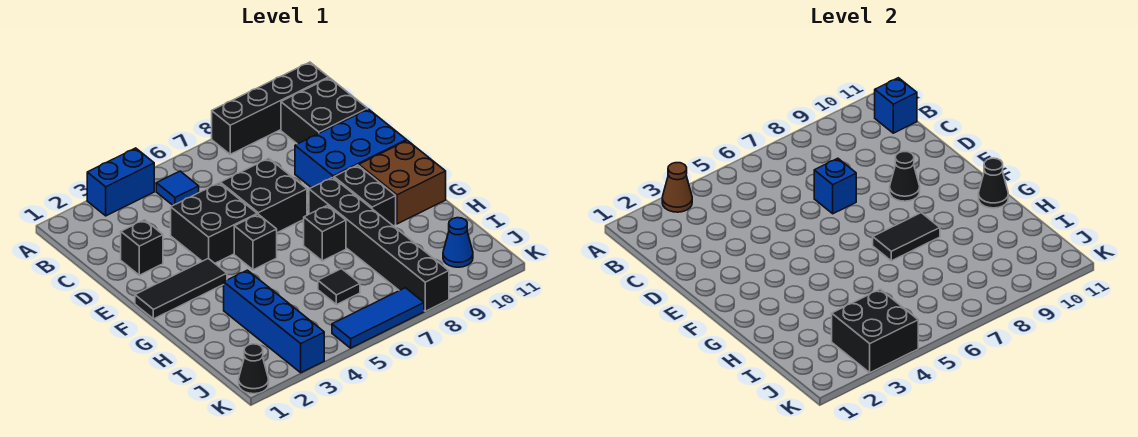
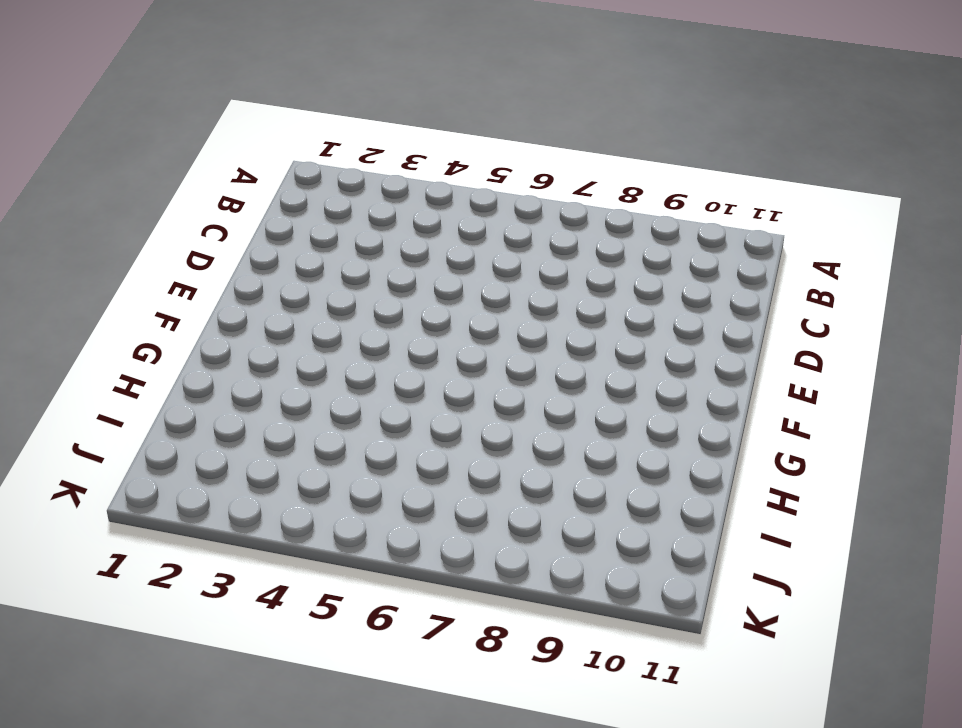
none -> blue 1x2 brick [87,148,154,216]
none -> black 1x4 brick [212,62,329,154]
none -> blue 1x1 tile [156,171,199,205]

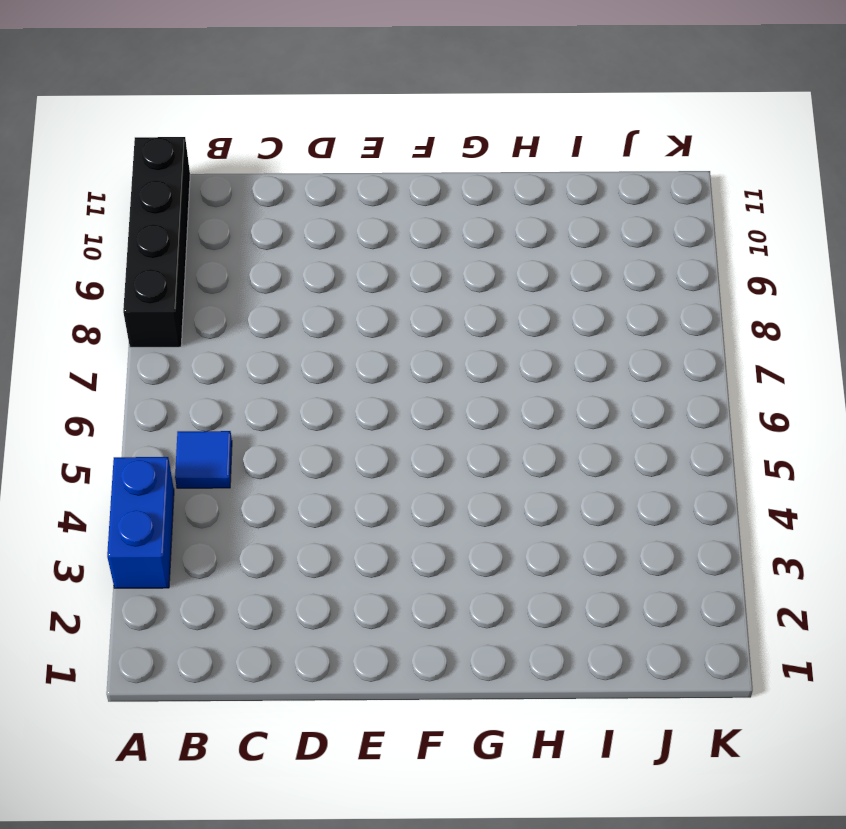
none -> black 2x2 brick [281,78,368,144]
none -> black 1x1 brick [121,220,163,275]
none -> black 2x2 brick [171,183,257,263]

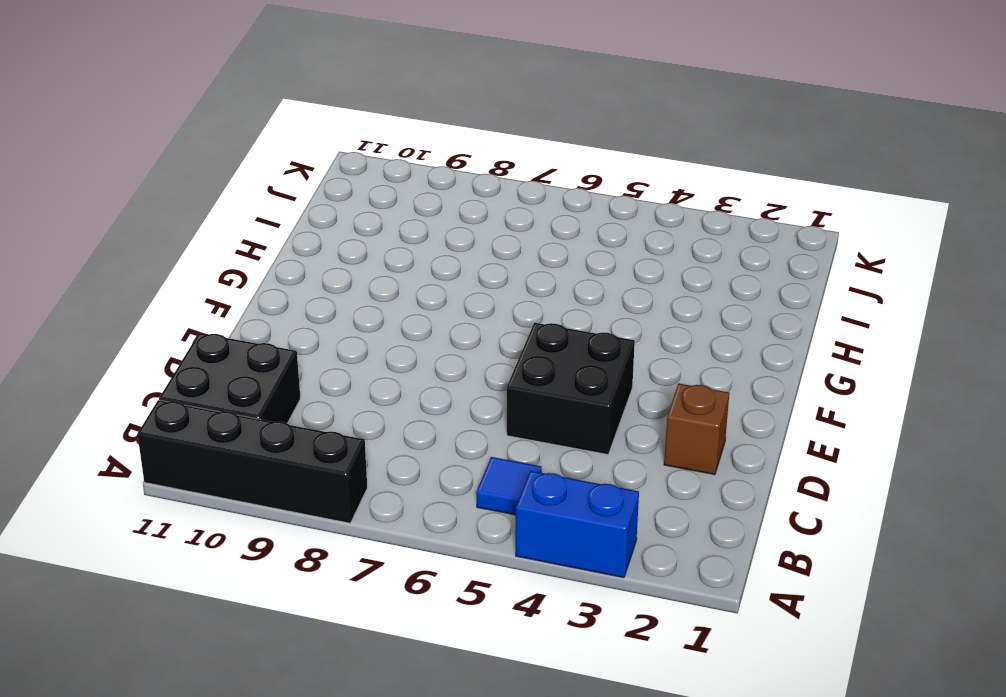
brown 1x1 brick [664,383,729,475] -> black 1x1 brick [121,220,163,275]
none -> black 2x2 brick [220,158,307,233]
none -> blue 2x3 brick [295,109,407,188]
none -> black 1x3 tile [135,258,227,319]

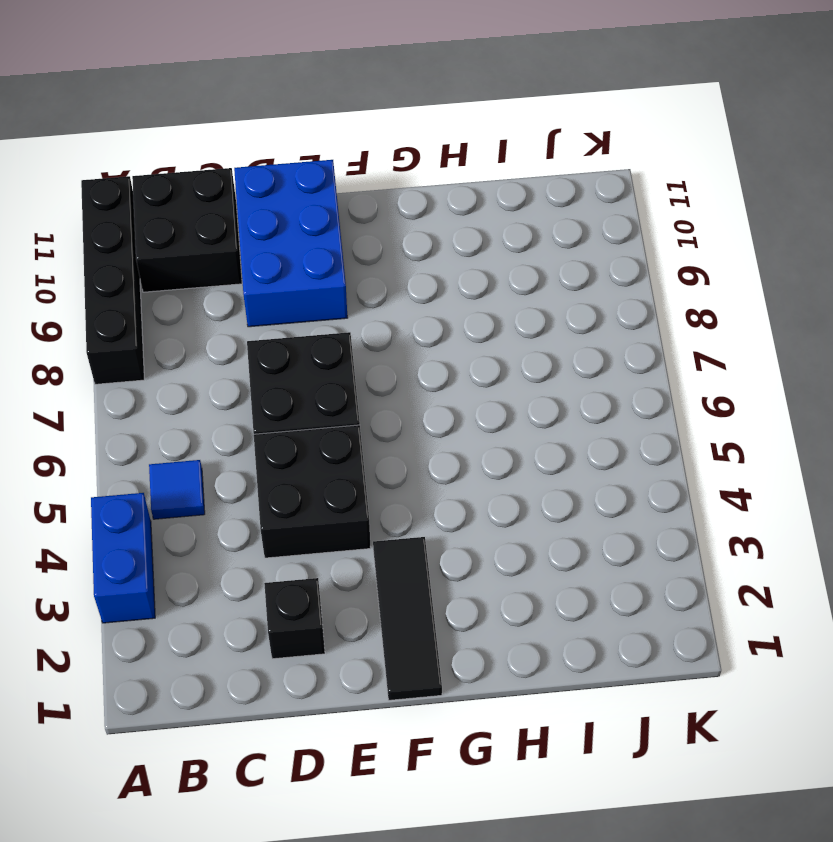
none -> black 1x1 brick [234,214,277,270]
none -> black 1x6 brick [309,177,449,311]
none -> black 1x2 brick [334,165,396,226]

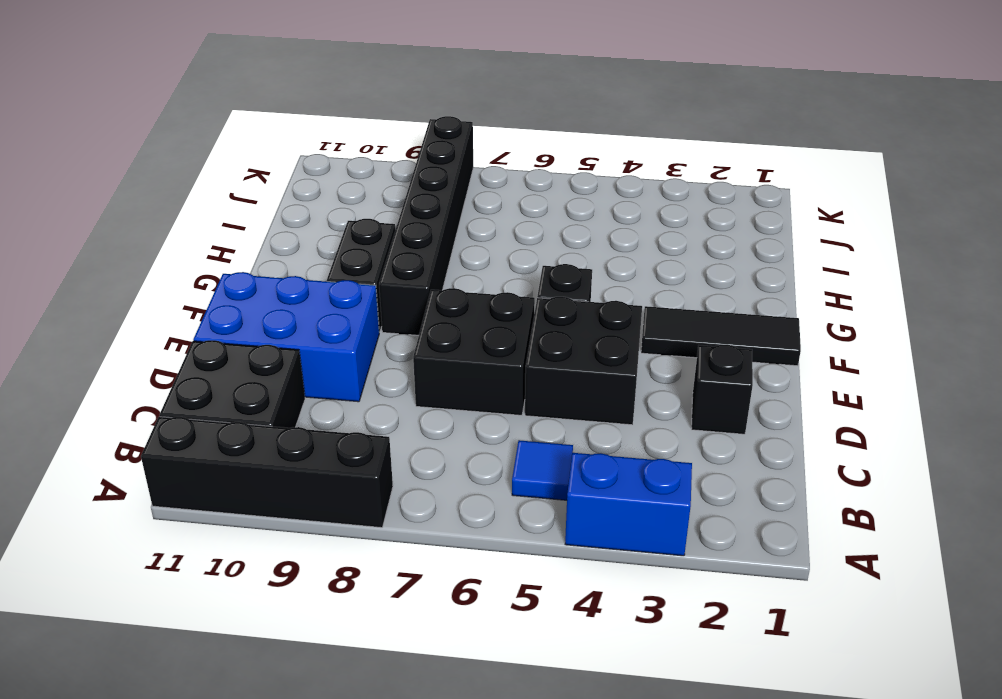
none -> brown 2x2 brick [359,141,446,224]
none -> black 1x1 brick [304,205,346,261]
none -> blue 1x4 brick [224,270,324,373]

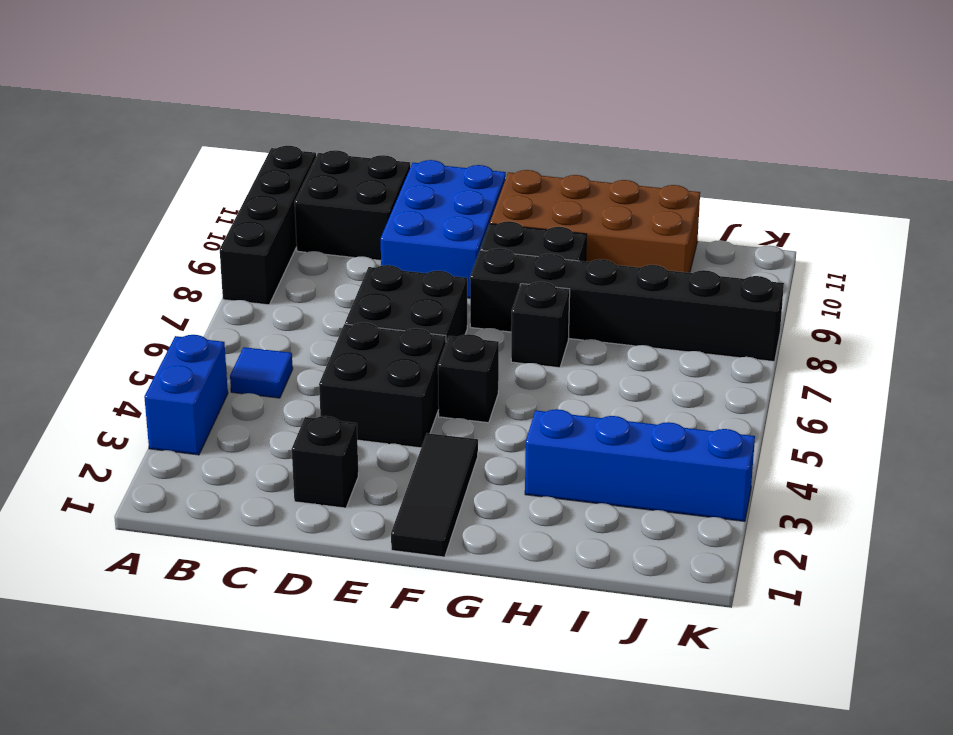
brown 2x4 brick [490,170,700,273] -> brown 2x2 brick [359,141,446,224]
none -> black 1x1 tile [318,269,360,304]
none -> blue 1x1 cone [443,218,473,267]
none -> black 1x1 cone [239,344,269,394]

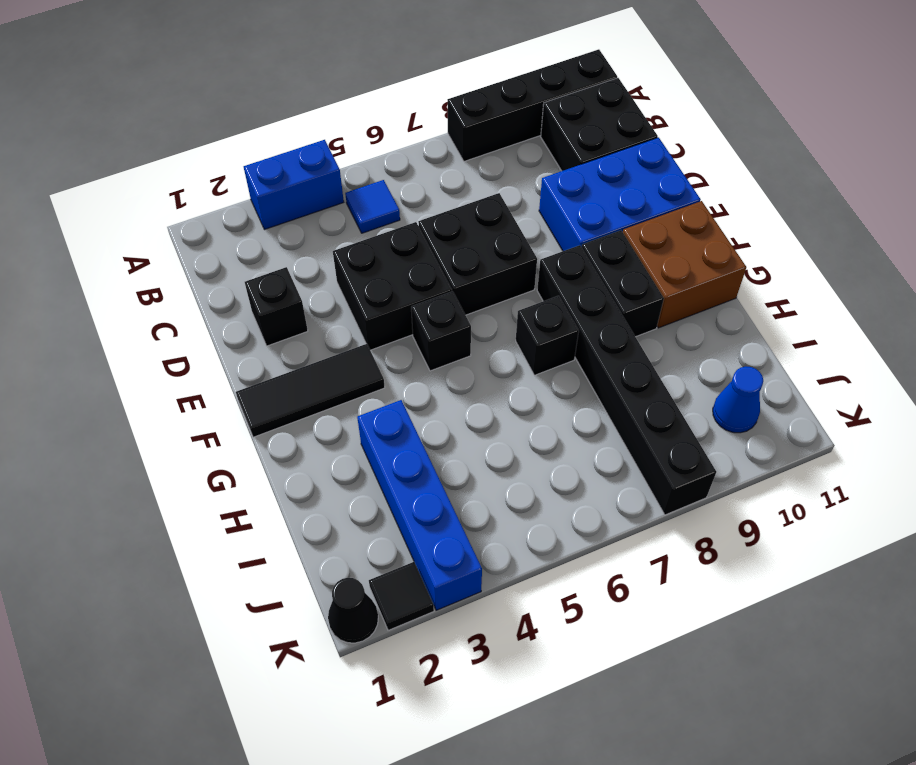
black 1x1 tile [369,562,434,630] -> black 1x1 tile moved to [318,269,360,304]
none -> blue 1x3 tile [332,288,424,348]
none -> brown 1x1 cone [662,163,692,212]
none -> blue 1x1 brick [875,78,917,133]

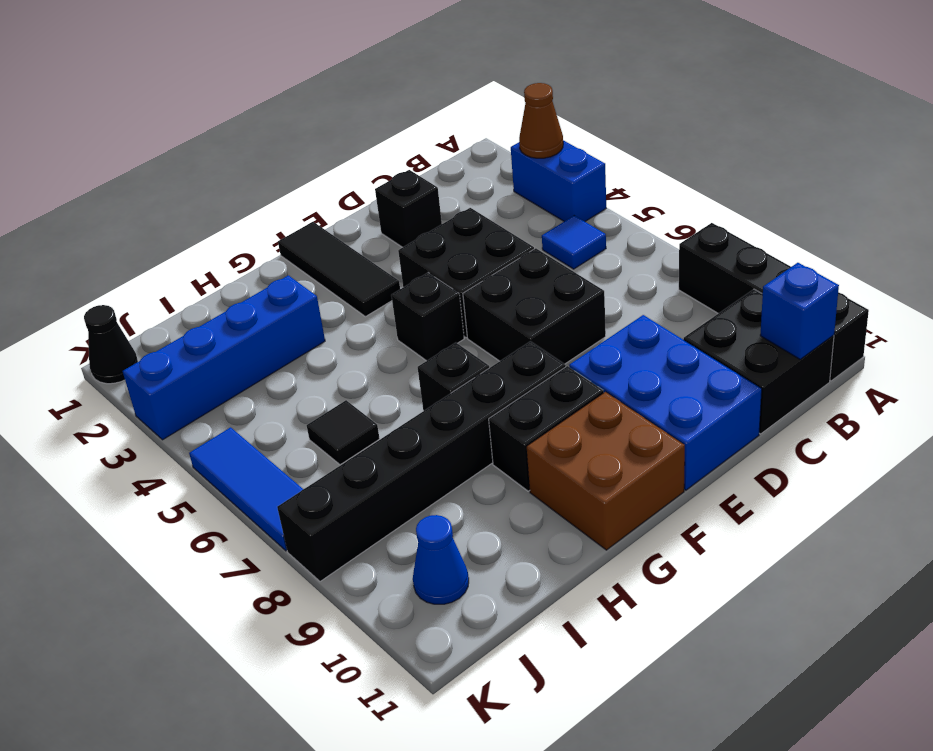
none -> blue 1x1 brick [814,158,856,214]
none -> black 1x1 cone [890,152,920,201]
none -> black 1x2 tile [873,213,940,261]

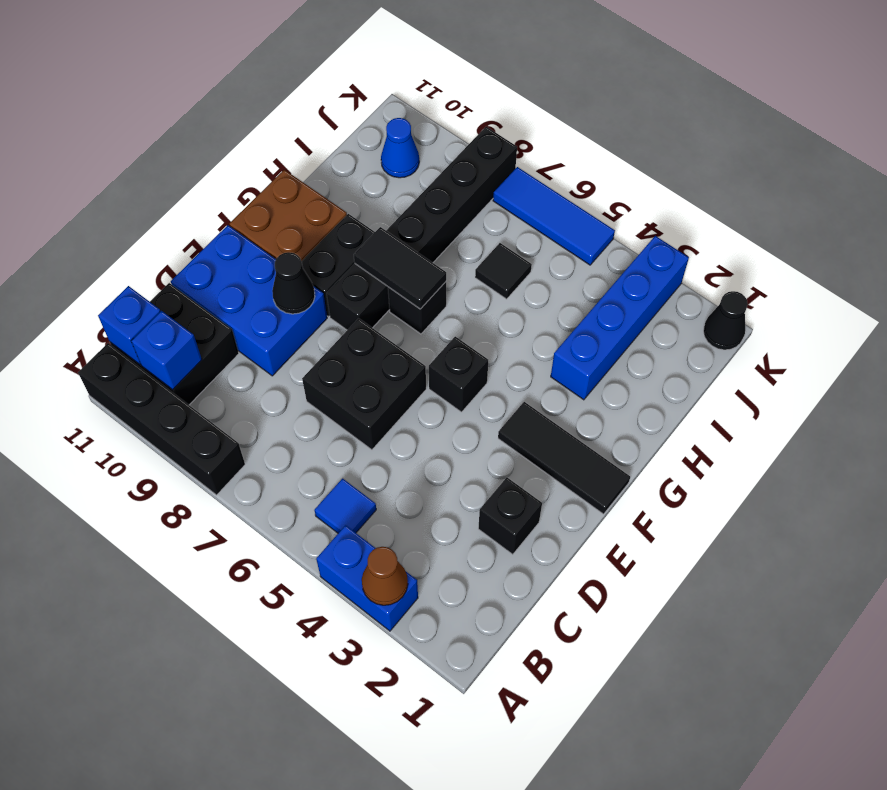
blue 1x1 brick [131,311,202,390] -> blue 1x1 brick moved to [814,158,856,214]
none -> black 2x2 brick [171,183,257,263]
none -> black 1x1 cone [978,158,1008,208]
none -> black 2x2 brick [832,289,918,373]

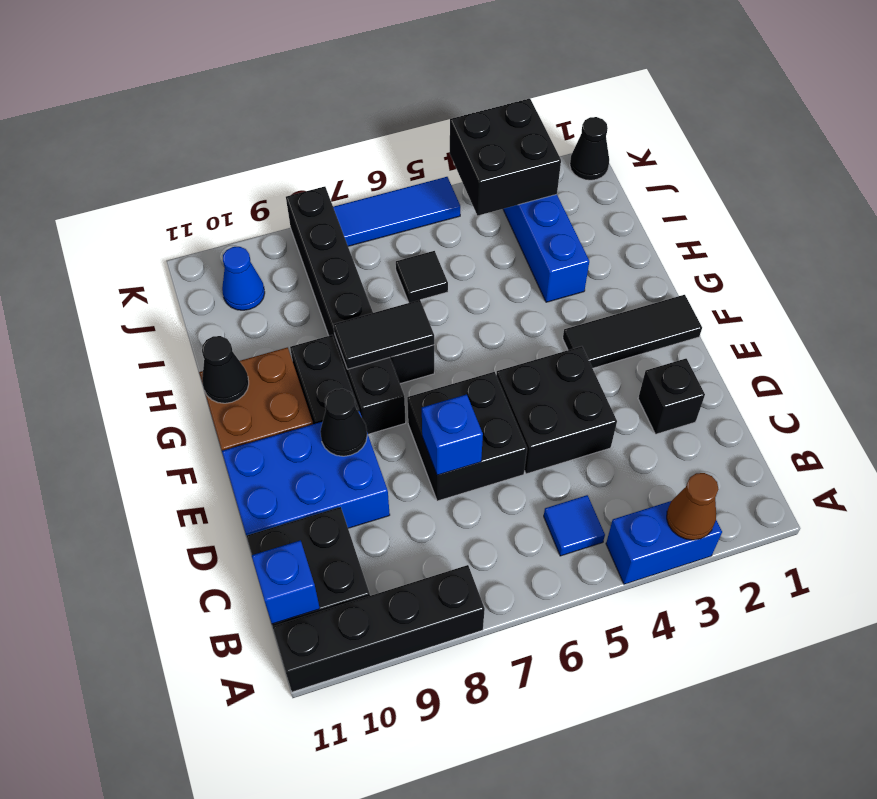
none -> black 1x1 brick [234,214,277,270]

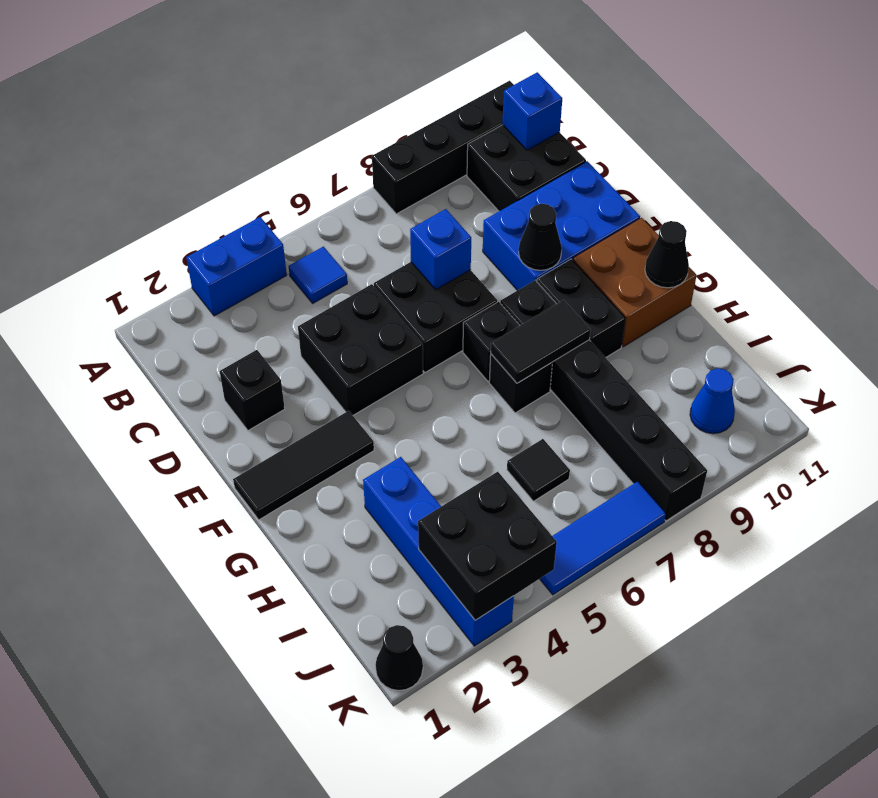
black 1x1 brick [463,302,520,382] -> black 1x1 brick moved to [234,214,277,270]
none -> brown 1x1 cone [662,163,692,212]

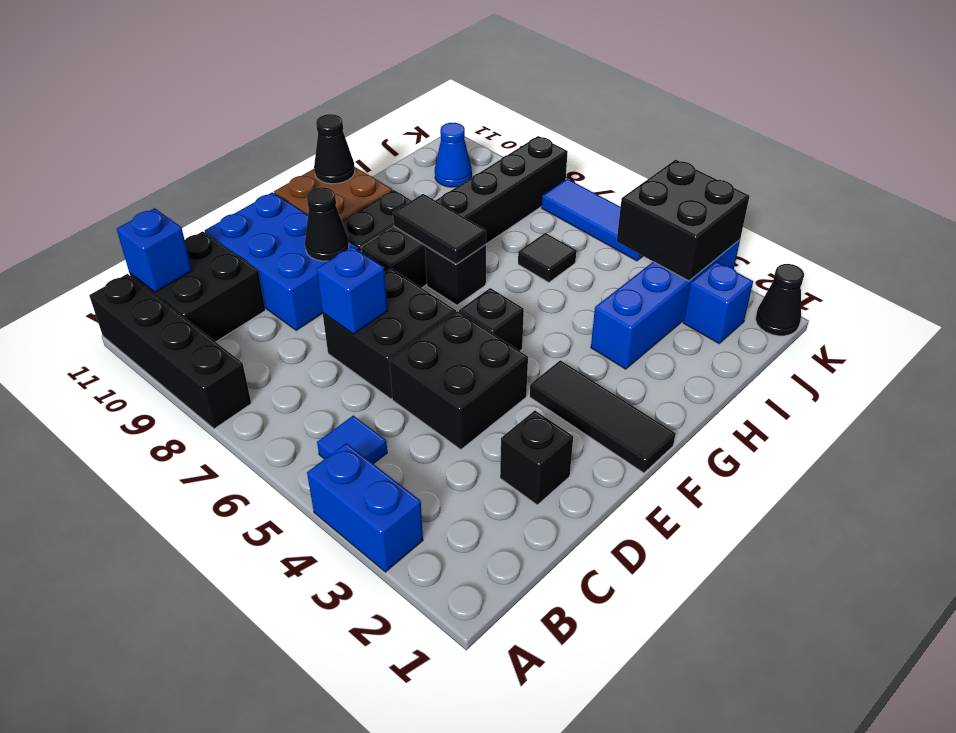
blue 1x1 brick [683,262,753,343] -> none
none -> brown 1x1 cone [662,163,692,212]

